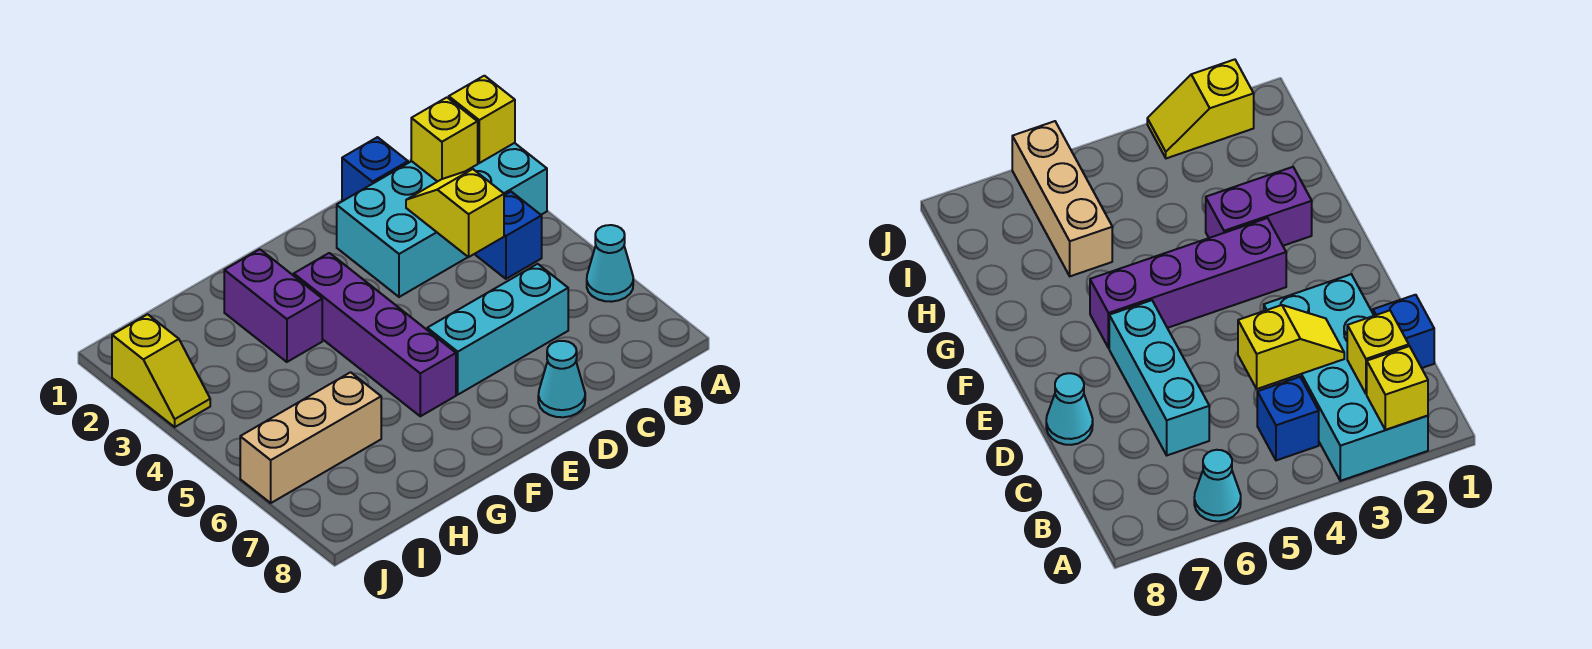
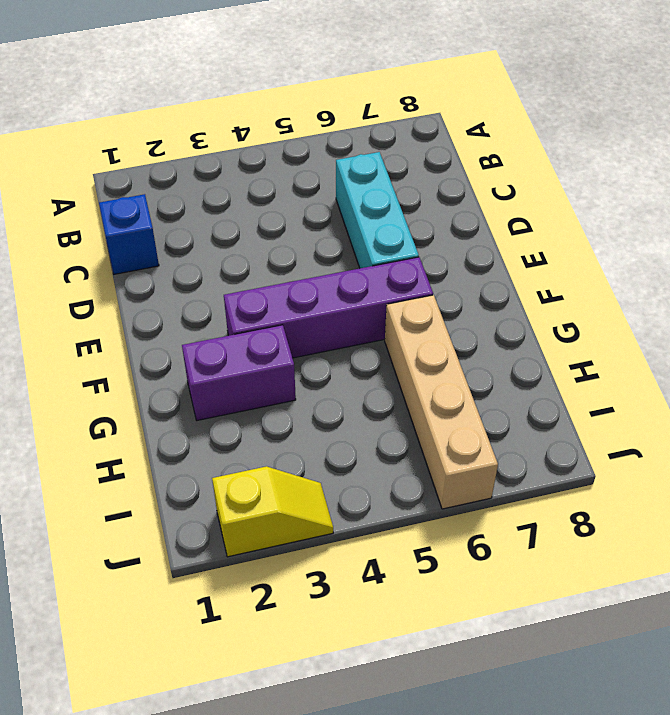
tan 1x4 brick [385,295,498,509] -> tan 1x3 brick [240,372,381,503]
none -> cyan 2x4 brick [337,143,547,297]
none -> cyan 1x1 cone [587,225,633,302]
none -> blue 1x1 brick [475,192,542,279]

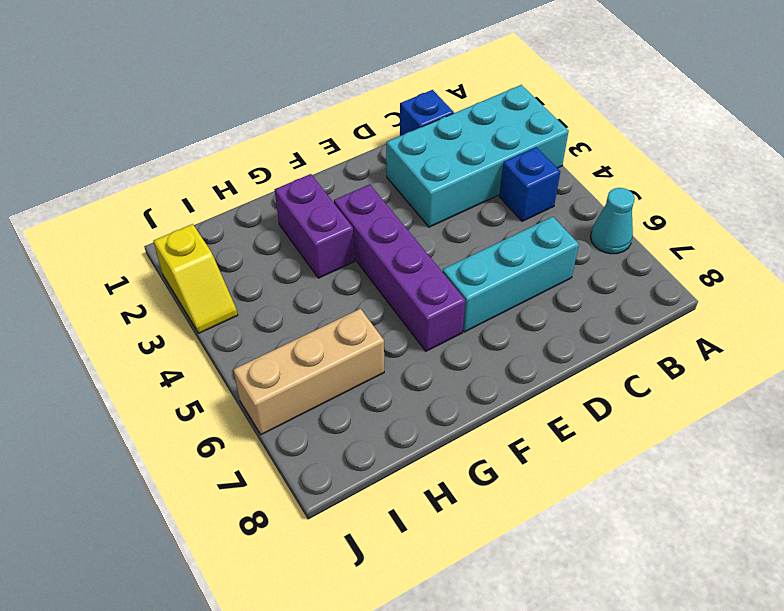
none -> cyan 1x1 cone [538,341,585,417]
none -> yellow 1x1 brick [449,76,515,163]
none -> yellow 1x1 brick [411,97,478,182]

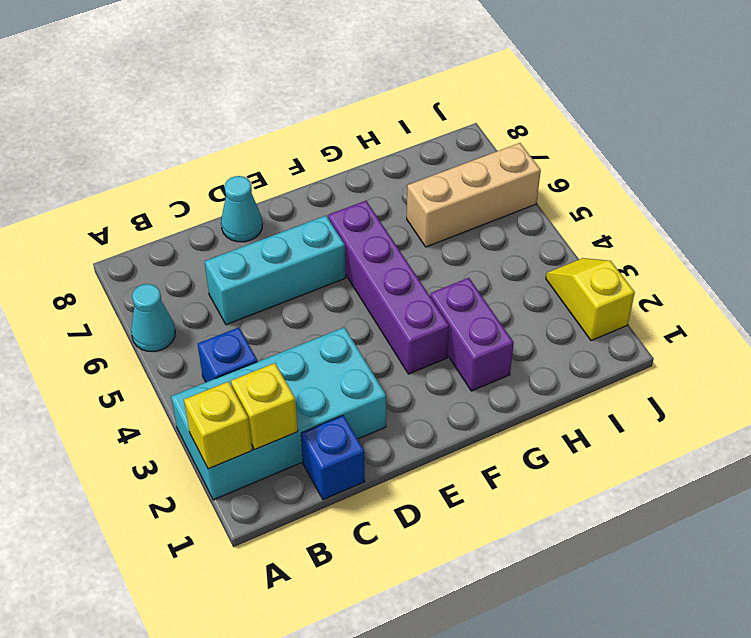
none -> yellow 1x2 slope [406,169,504,257]

